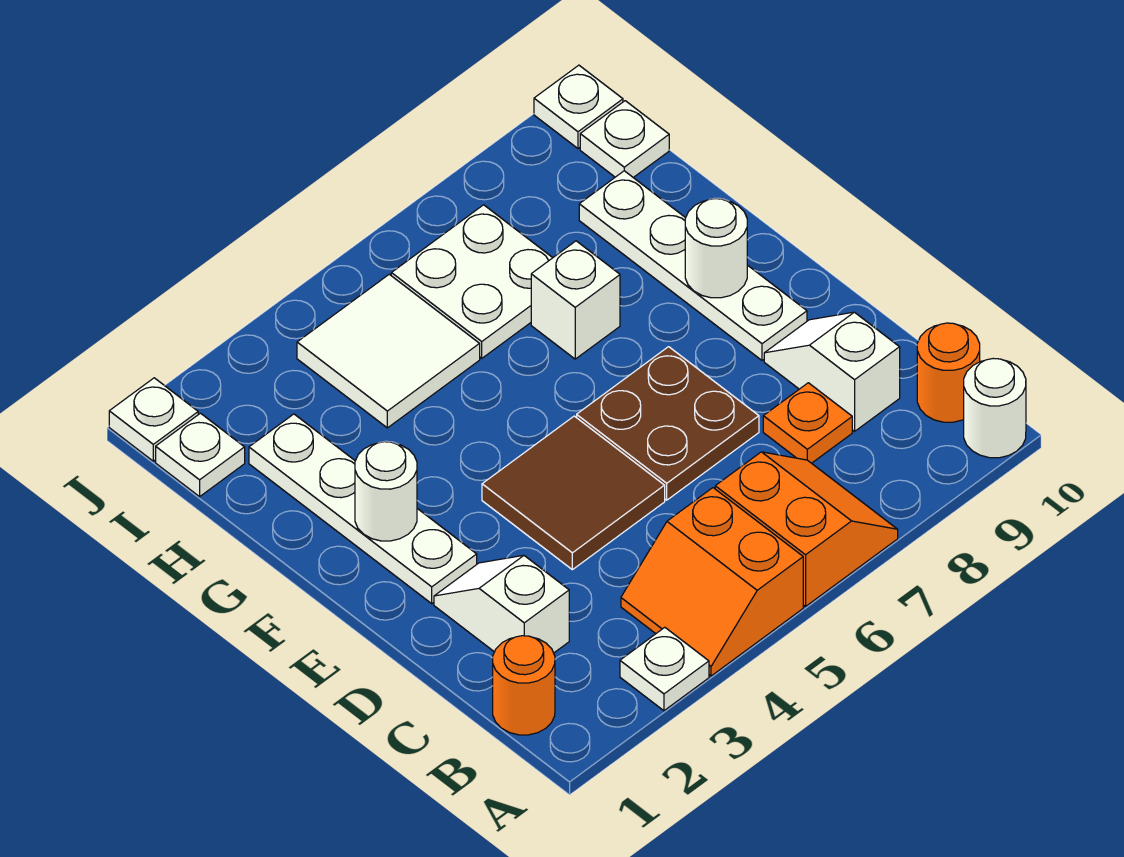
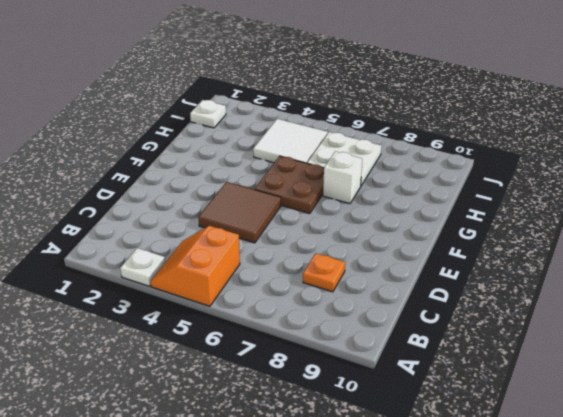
brown 2x2 plate [255,156,324,214] -> brown 2x2 plate moved to [577,347,759,500]
none -> orange 2x2 slope [715,452,898,606]
none -> white 1x1 round brick [964,358,1026,458]
none -> orange 1x1 round brick [493,636,555,735]

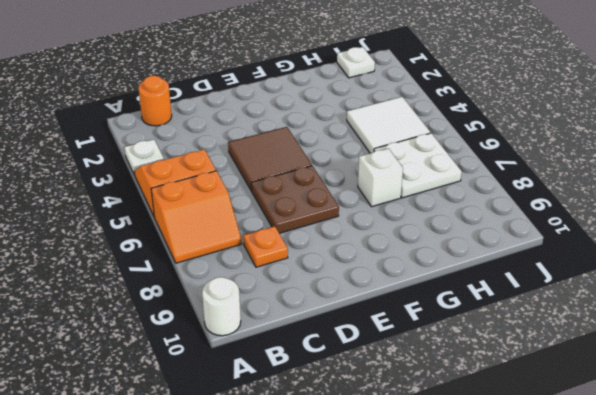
none -> orange 1x1 round brick [917,323,980,422]
none -> white 1x2 slope [434,555,569,653]
none -> white 1x2 slope [764,312,900,431]

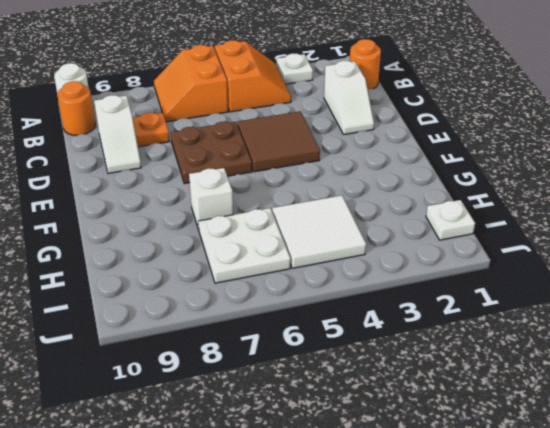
none -> white 1x4 plate [249,414,477,604]
none -> white 1x4 plate [579,171,807,360]
none -> white 1x1 plate [580,101,669,178]

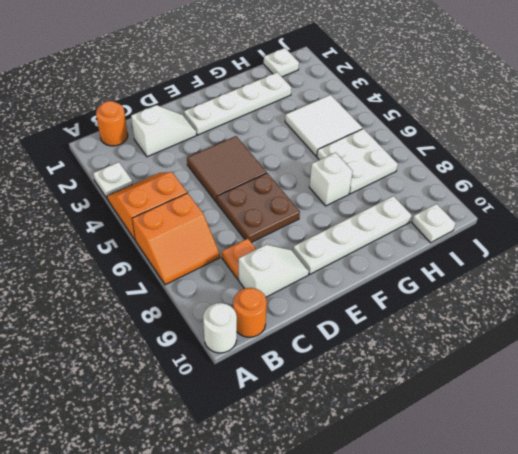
none -> white 1x1 plate [109,378,198,461]
none -> white 1x1 plate [534,65,623,148]
none -> white 1x1 round brick [355,442,417,541]

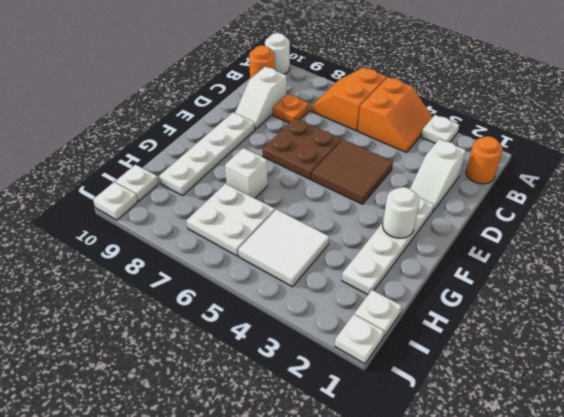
none -> white 1x1 round brick [685,199,747,298]

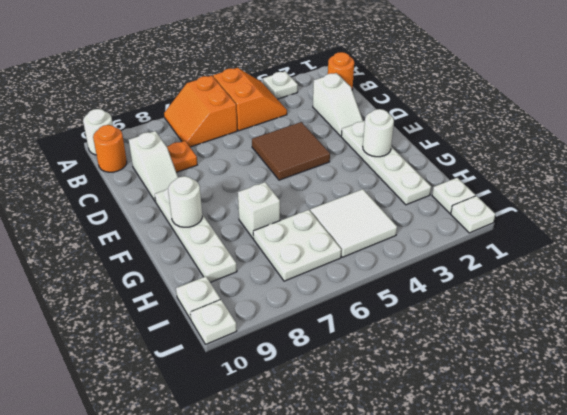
none -> brown 2x2 plate [577,347,759,500]

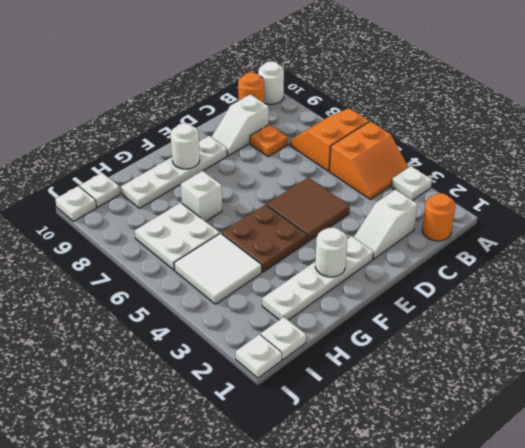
brown 2x2 plate [222,205,307,272] -> brown 2x2 plate moved to [577,347,759,500]

